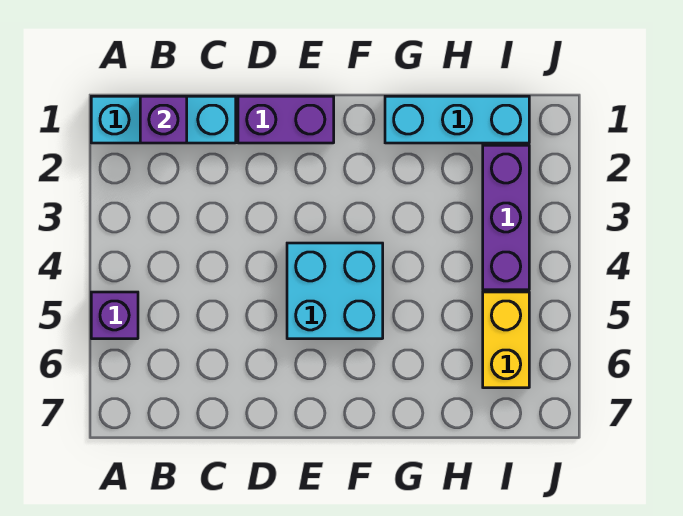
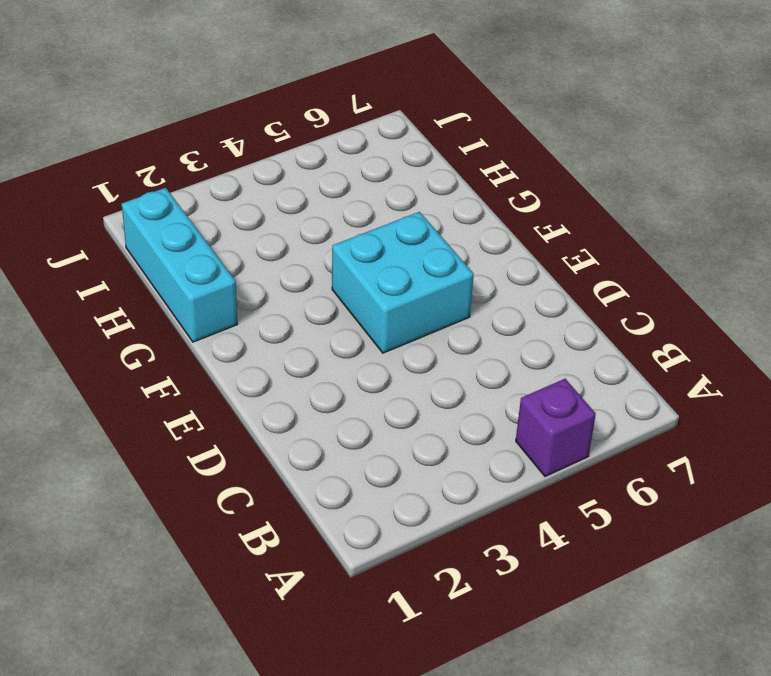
none -> cyan 1x3 brick [91,96,236,143]
none -> purple 1x2 brick [238,96,334,143]

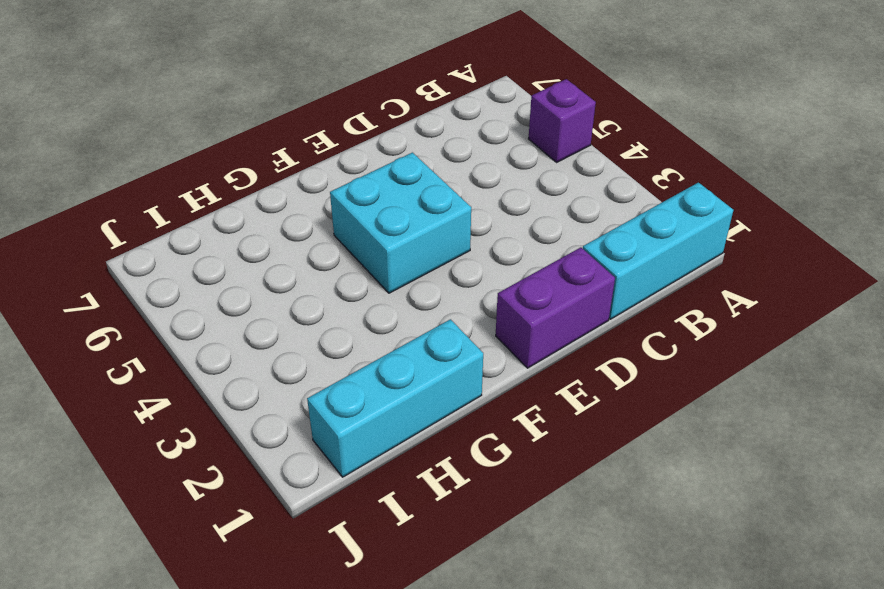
none -> purple 1x3 brick [483,145,529,290]
none -> yellow 1x2 brick [483,292,529,388]

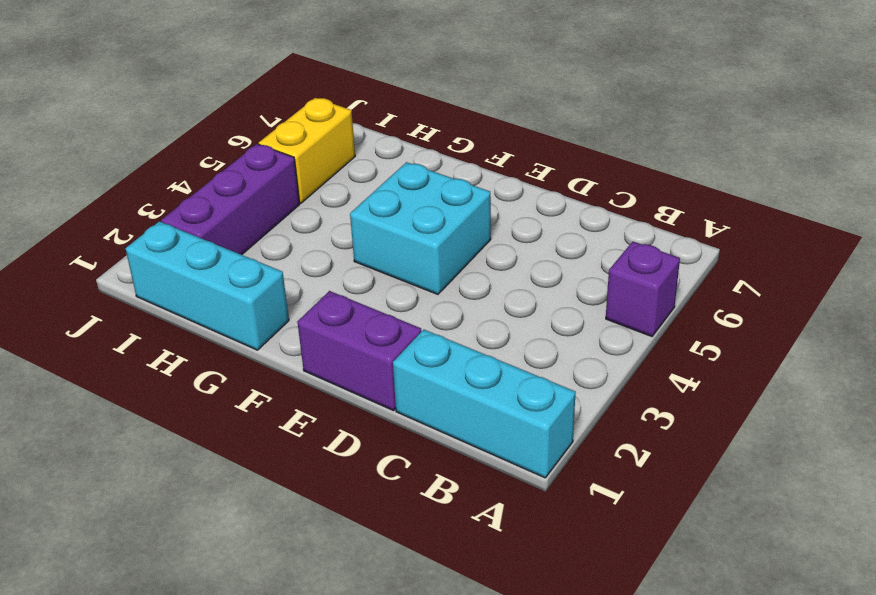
none -> purple 1x1 brick [140,96,187,143]

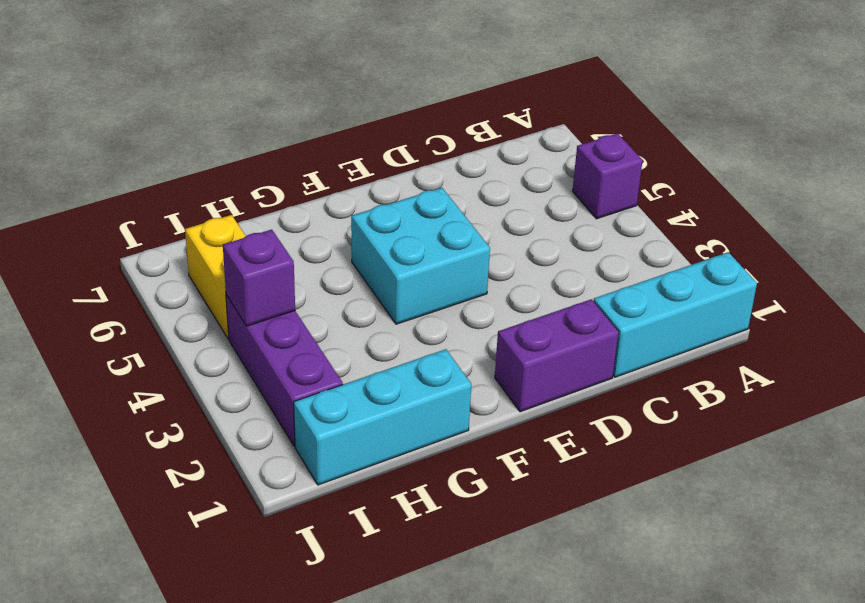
purple 1x1 brick [223,230,295,326] -> purple 1x1 brick moved to [140,96,187,143]

